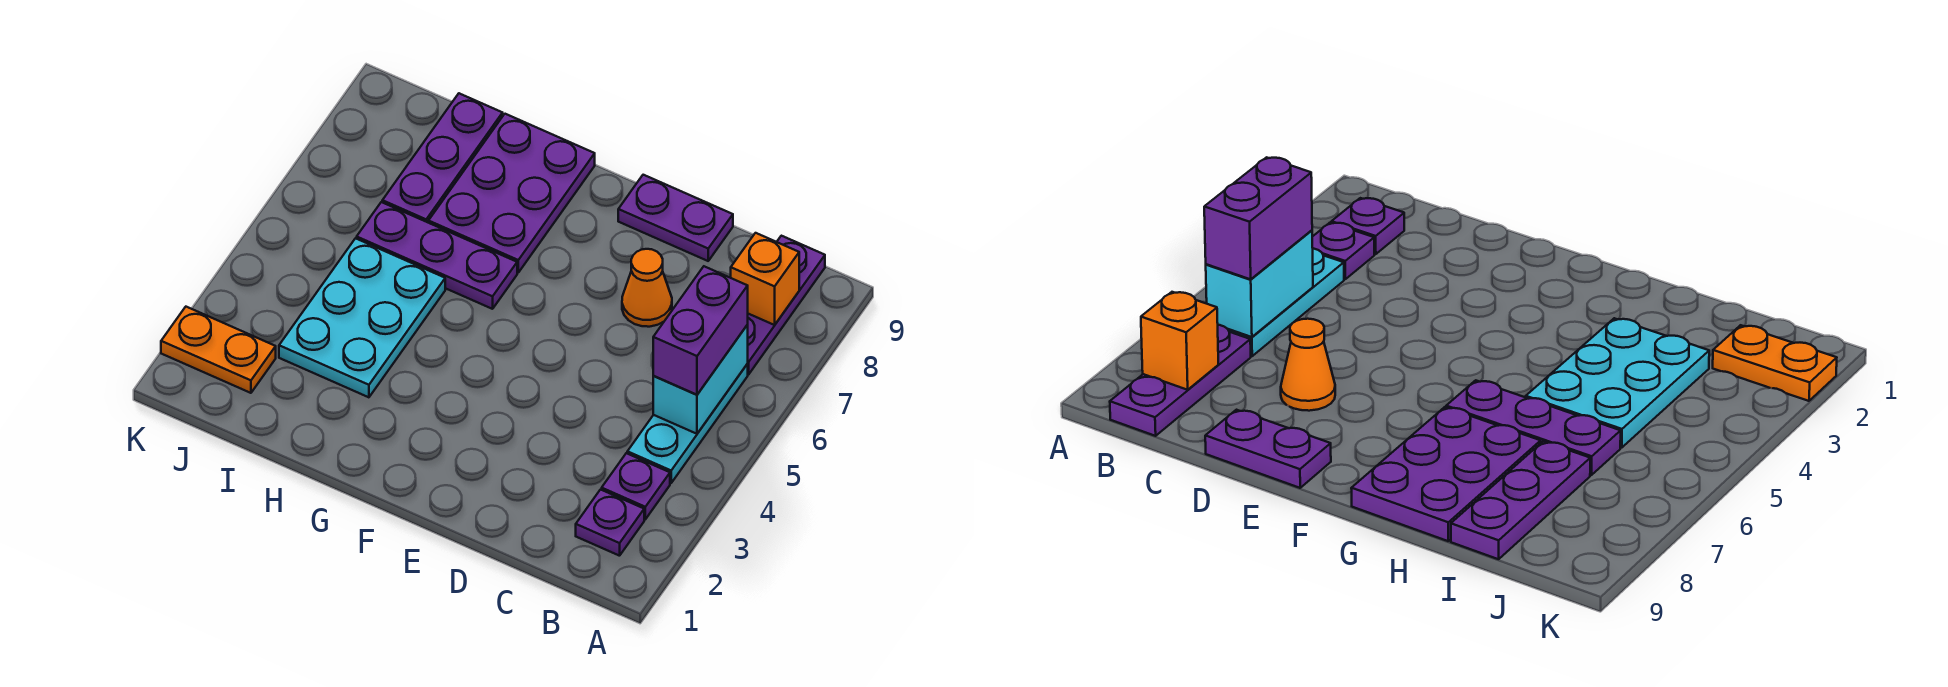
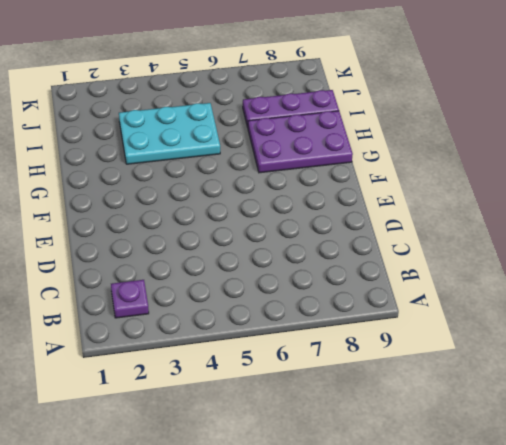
none -> purple 1x1 plate [602,453,670,519]
none -> cyan 1x3 plate [627,364,748,483]
none -> purple 1x3 plate [747,236,825,374]

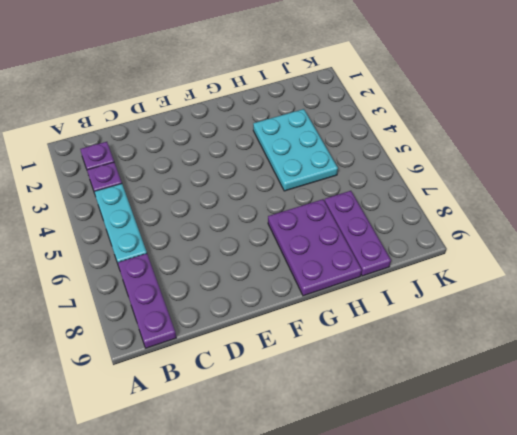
none -> orange 1x1 cone [622,249,672,327]
none -> purple 1x2 plate [618,175,733,261]
none -> purple 1x3 plate [357,202,517,309]

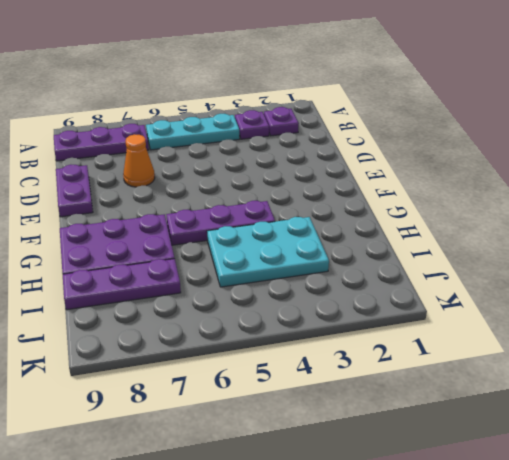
purple 1x3 plate [166,201,275,245] -> purple 1x3 plate turned to [357,202,517,309]
none -> orange 1x2 plate [161,307,276,393]
none -> cyan 1x2 brick [653,325,748,434]
none -> orange 1x1 brick [731,233,799,325]

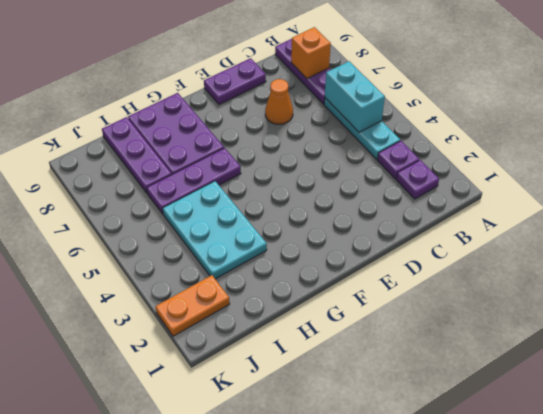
none -> purple 1x2 brick [653,266,748,395]

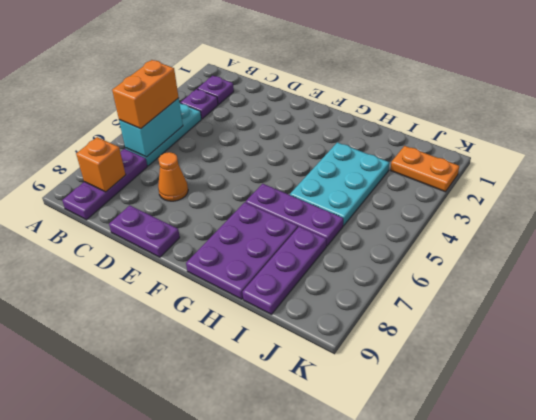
orange 1x2 brick [112,60,179,129] -> purple 1x2 brick [653,266,748,395]

